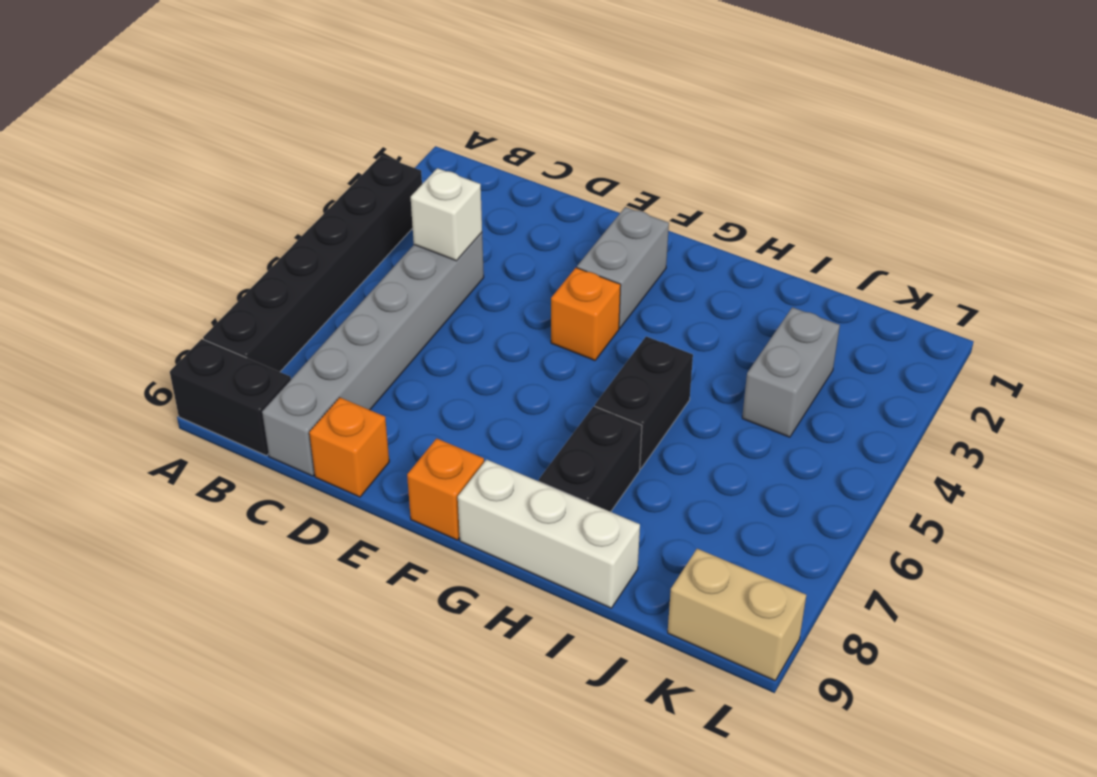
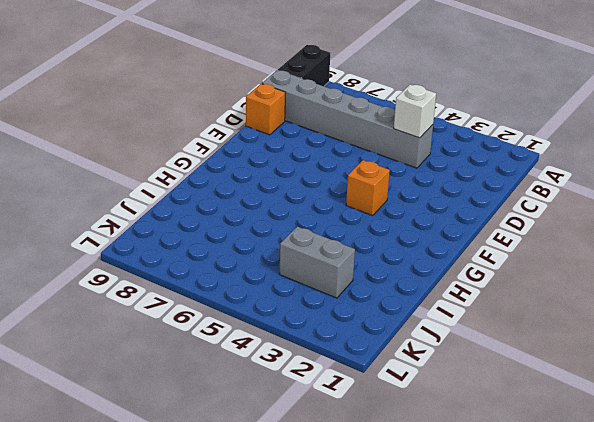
none -> black 1x6 brick [203,156,422,372]
none -> grey 1x2 brick [577,207,669,328]
none -> orange 1x1 brick [407,438,484,540]

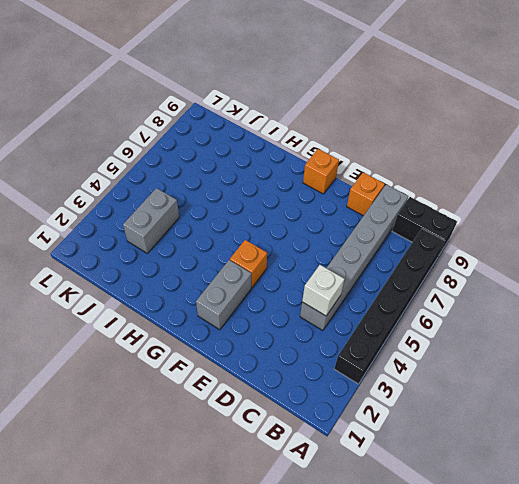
none -> white 1x3 brick [458,460,640,608]
none -> black 1x2 brick [595,336,693,469]
none -> black 1x2 brick [539,406,642,512]

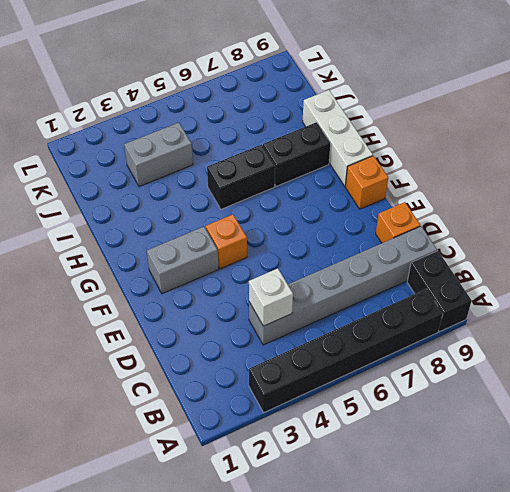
none -> tan 1x2 brick [668,549,806,681]

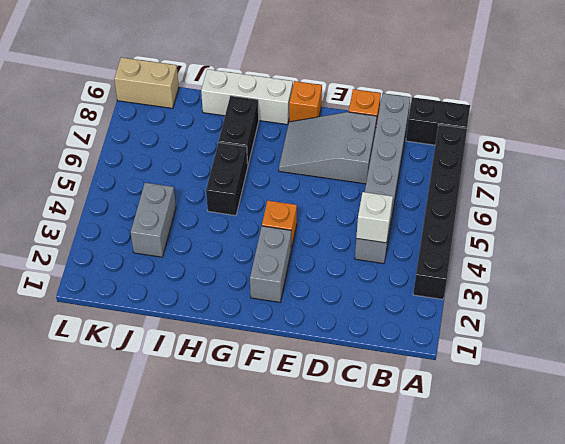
grey 2x3 slope [279,112,377,184] -> none

